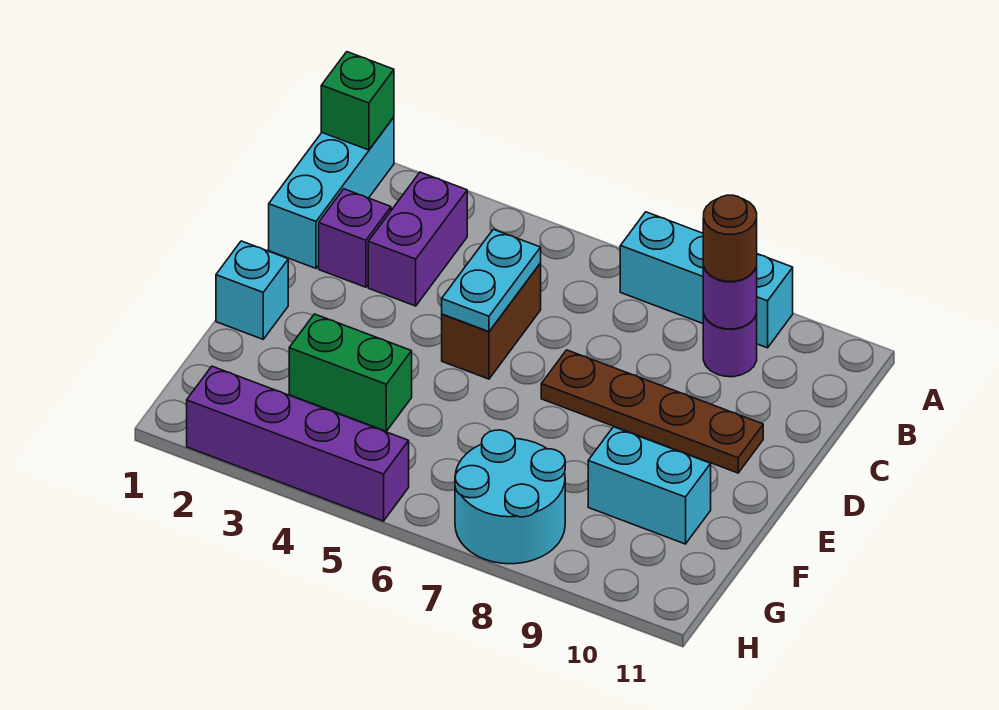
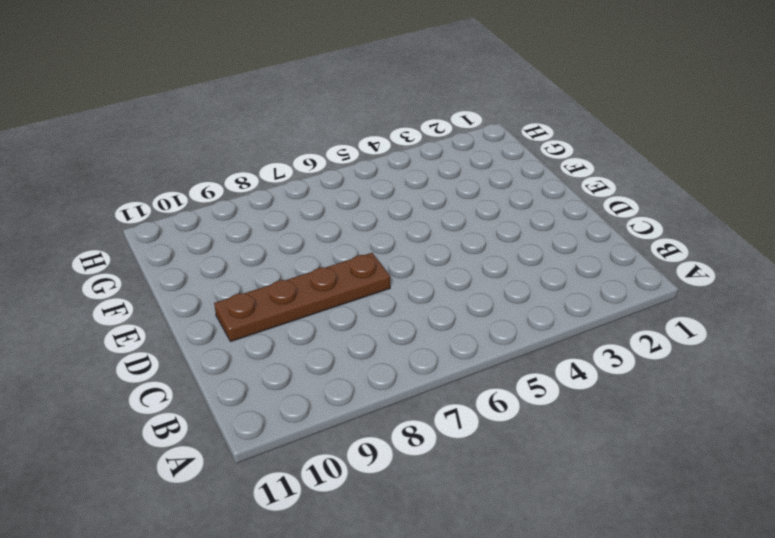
none -> cyan 1x3 brick [269,117,394,268]
none -> cyan 1x3 brick [620,212,793,348]
none -> purple 1x2 brick [368,172,467,306]

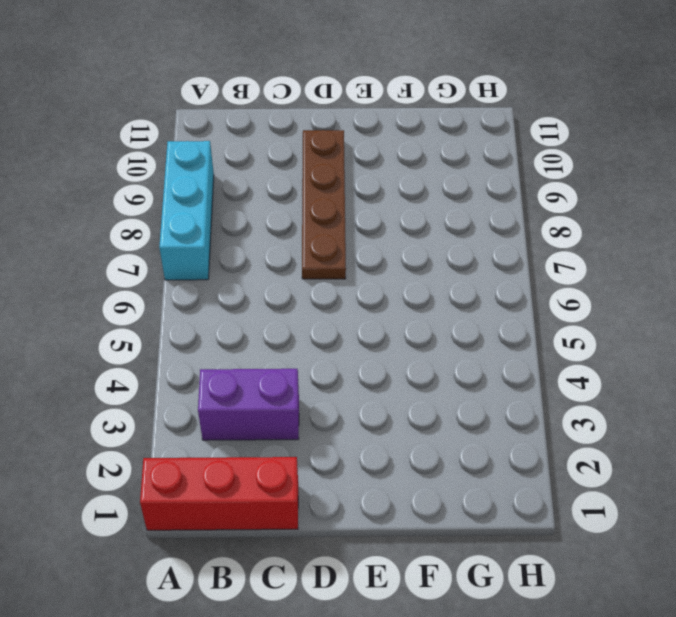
red 1x3 brick [140,457,298,530] -> cyan 1x3 brick [269,117,394,268]
none -> purple 1x1 round brick [703,314,757,377]
none -> purple 1x1 brick [319,189,391,287]
none -> brown 1x2 brick [442,263,541,379]

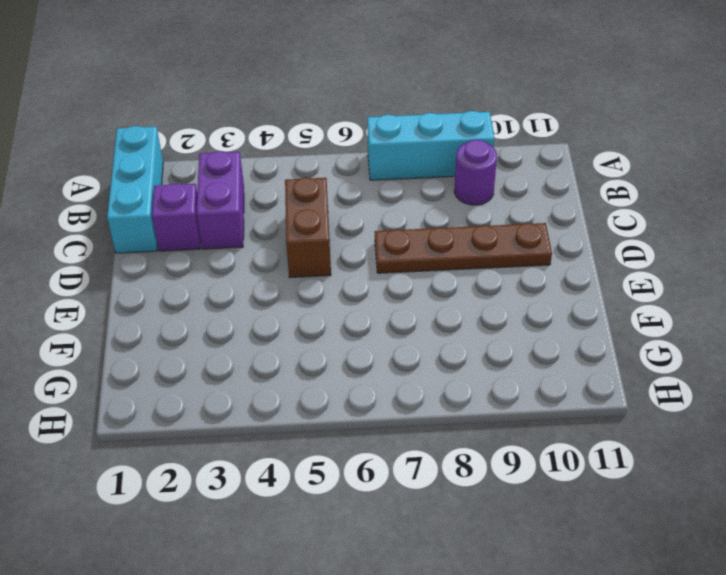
none -> cyan 1x1 brick [216,241,288,339]
none -> green 1x2 brick [289,314,412,431]
none -> cyan 1x2 brick [588,427,711,544]

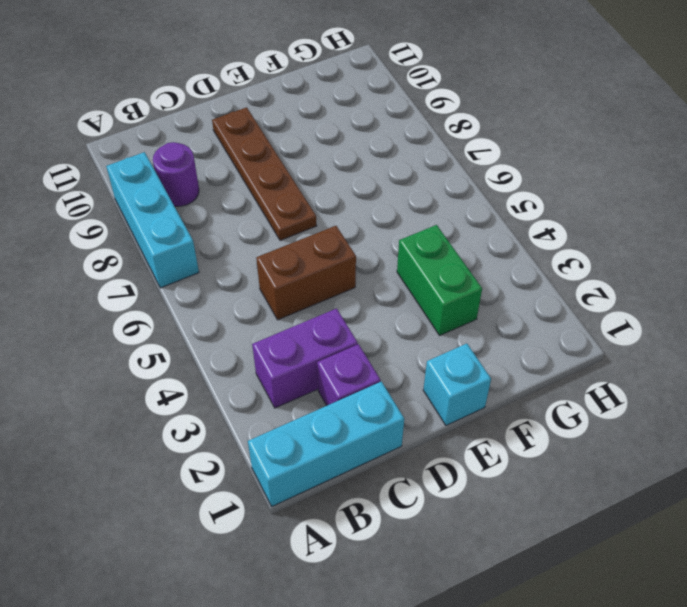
none -> cyan 1x2 brick [588,427,711,544]
none -> cyan 2x2 round brick [455,430,565,564]
none -> purple 1x4 brick [187,366,409,521]

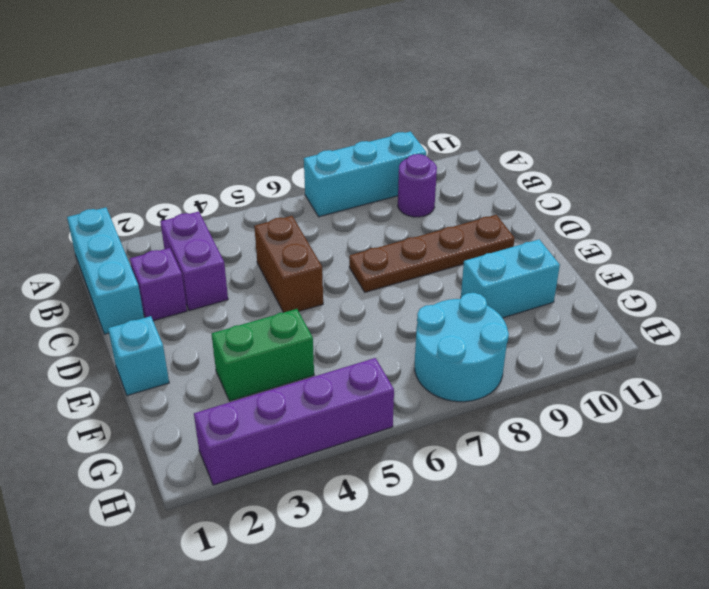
none -> green 1x1 brick [321,52,394,150]
none -> purple 1x1 round brick [703,266,757,329]
none -> cyan 1x2 plate [442,229,541,332]

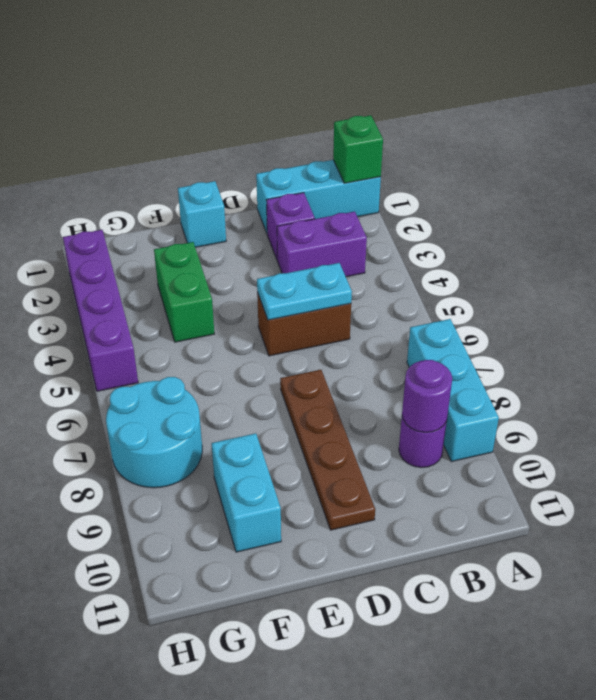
none -> brown 1x1 round brick [703,195,757,282]

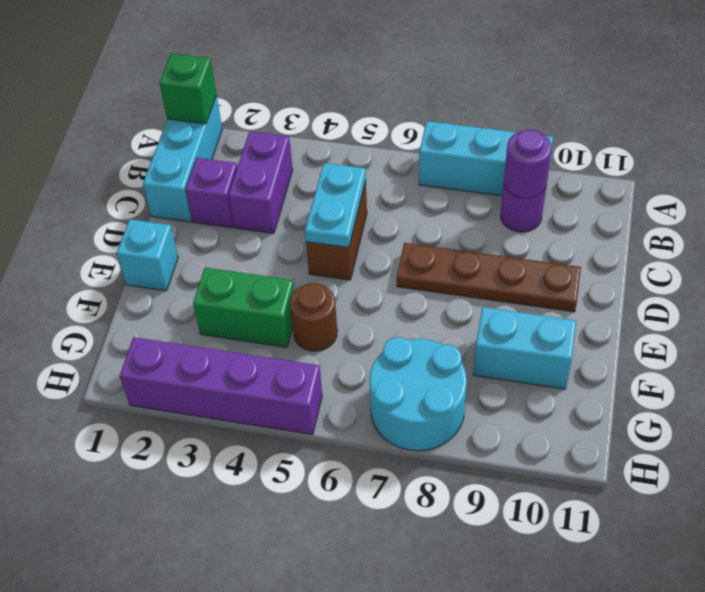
brown 1x1 round brick [290,283,337,351] -> brown 1x1 round brick moved to [703,195,757,282]

